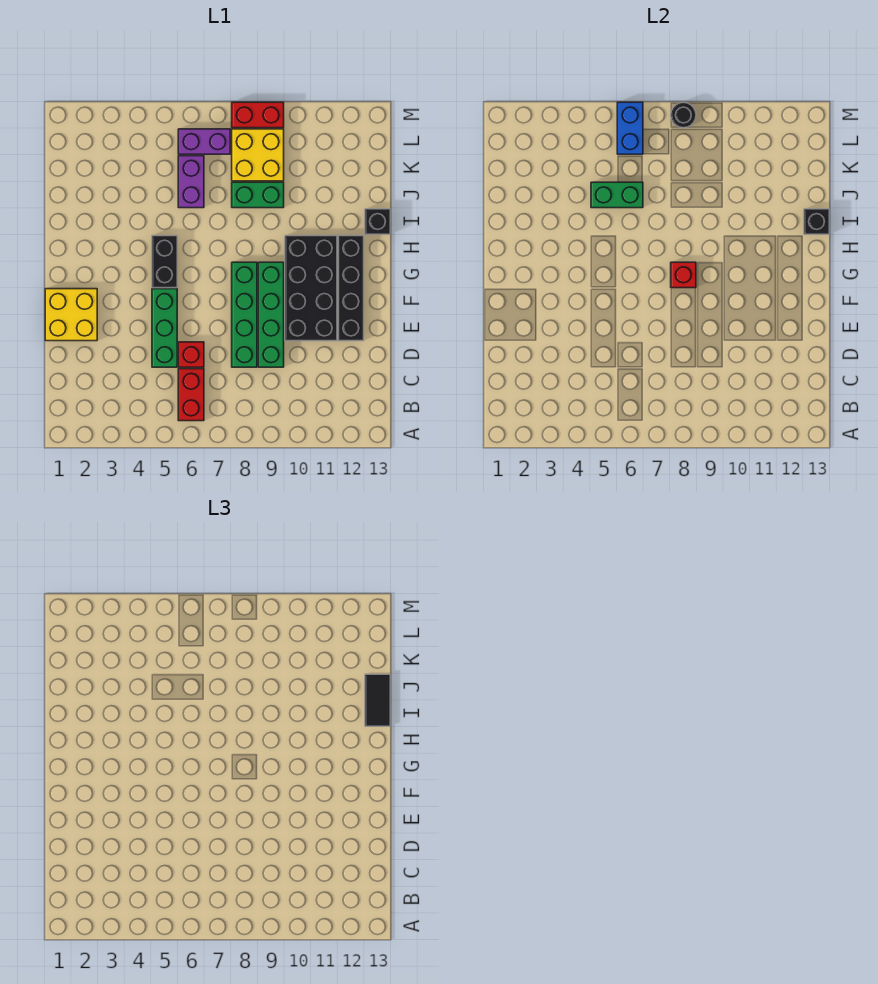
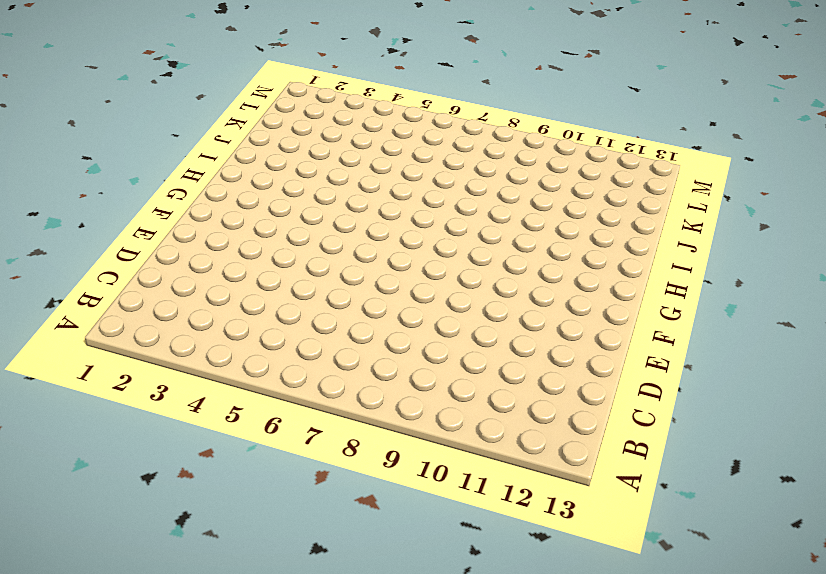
none -> red 1x2 brick [178,369,204,421]
none -> green 1x3 brick [152,289,177,367]
none -> red 1x1 brick [178,342,204,367]

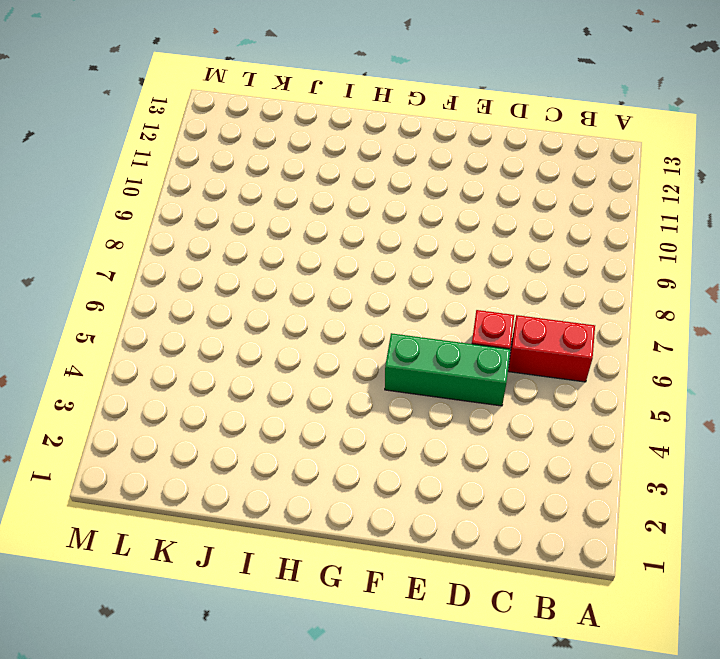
none -> green 1x4 brick [232,262,257,367]
none -> green 1x4 brick [258,262,284,367]
none -> yellow 2x2 brick [45,289,97,341]

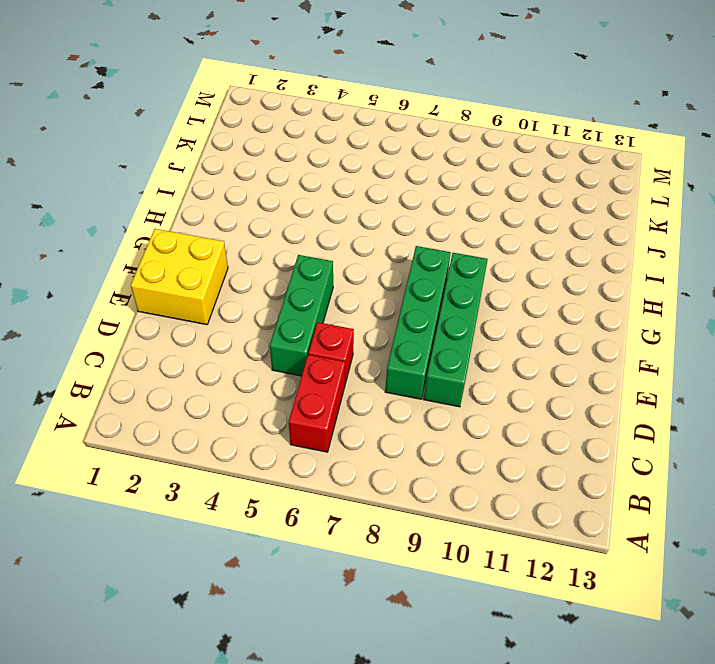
none -> black 2x4 brick [285,236,337,341]
none -> black 1x4 brick [338,236,364,341]
none -> black 1x2 brick [152,236,177,288]

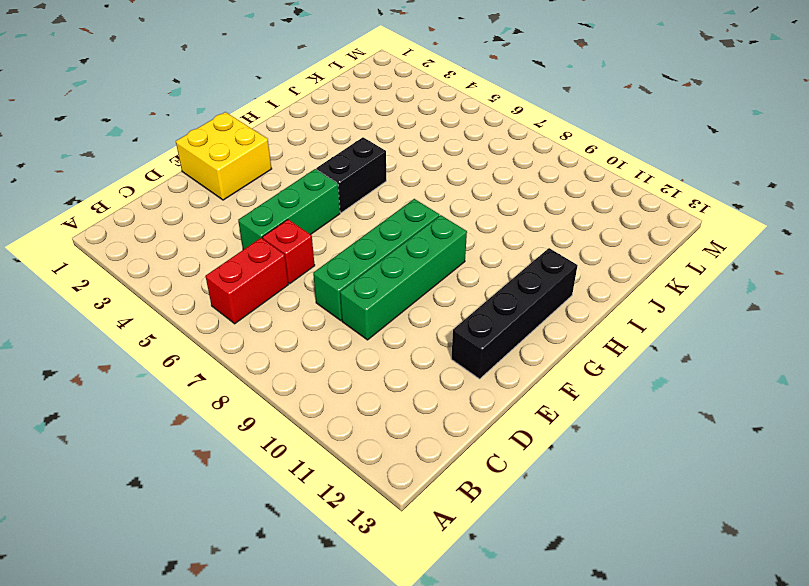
none -> black 2x4 brick [285,236,337,341]
none -> black 1x1 brick [365,209,390,234]
none -> purple 1x2 brick [178,156,204,208]

